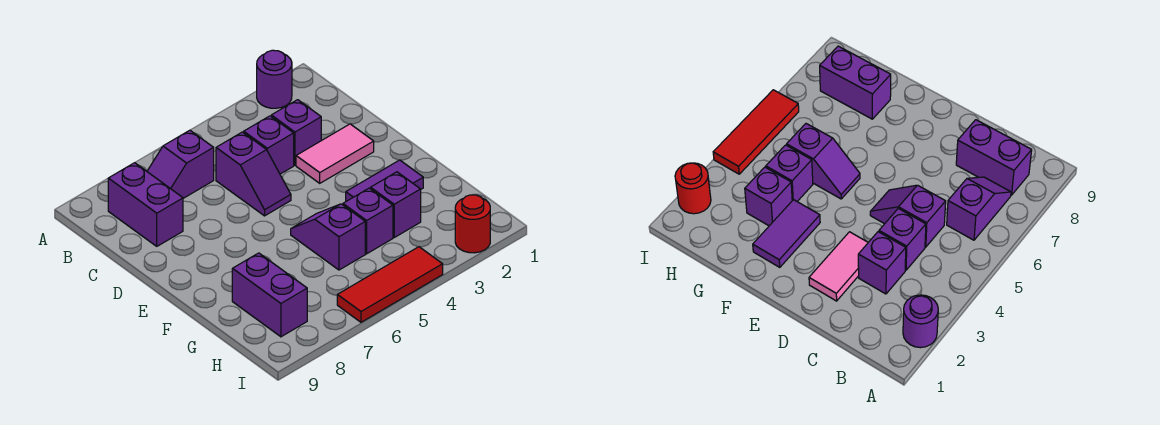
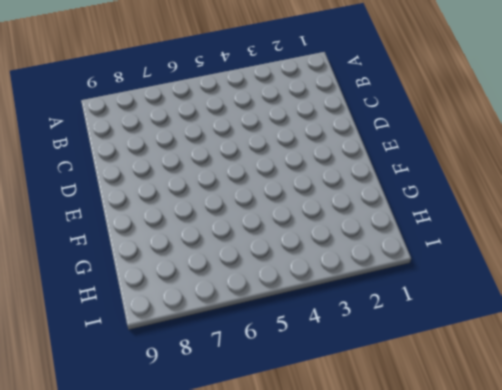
none -> purple 1x1 round brick [257,50,292,108]
none -> purple 1x2 slope [147,130,214,198]
none -> purple 1x2 brick [108,163,183,246]

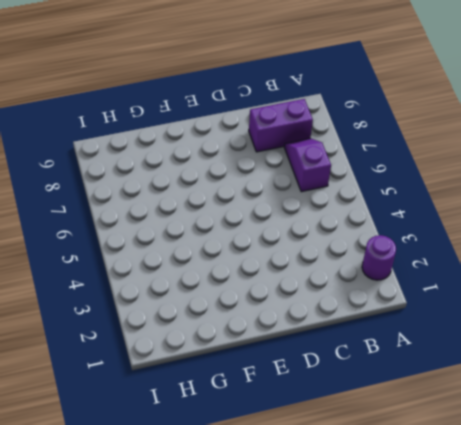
none -> purple 1x1 brick [271,100,321,165]
none -> purple 1x1 brick [244,116,294,174]
none -> purple 1x2 slope [216,132,291,216]

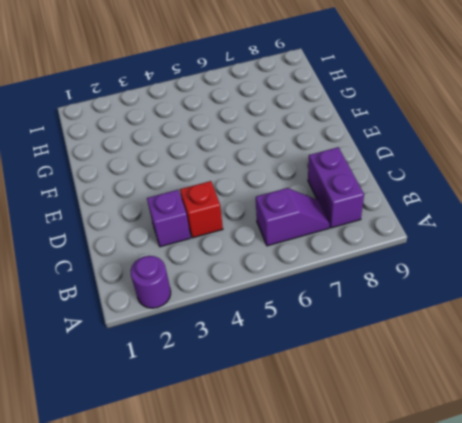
red 1x1 brick [180,181,223,238] -> purple 1x1 brick [244,116,294,174]
none -> purple 1x2 slope [216,132,291,216]
none -> pink 1x2 tile [296,124,374,183]
none -> purple 1x2 tile [346,160,423,201]

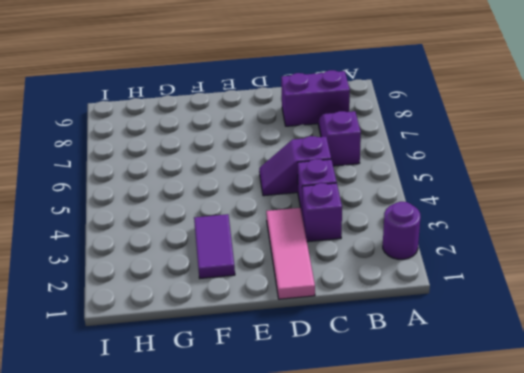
pink 1x3 tile [266,208,315,299] -> pink 1x2 tile [296,124,374,183]
none -> purple 1x2 slope [291,204,365,270]
none -> purple 1x1 brick [371,172,421,237]
none -> purple 1x1 brick [343,188,393,254]

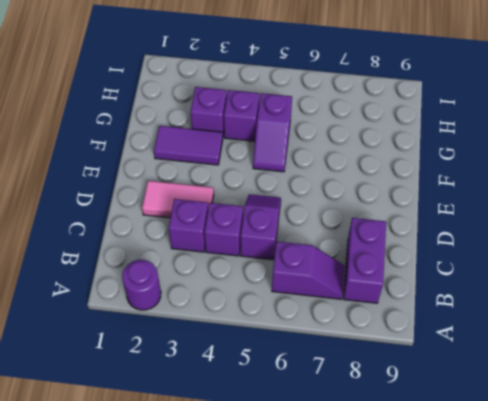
none -> purple 1x2 brick [232,253,307,337]
none -> red 1x1 round brick [455,195,490,253]
none -> red 1x3 tile [337,247,443,322]

